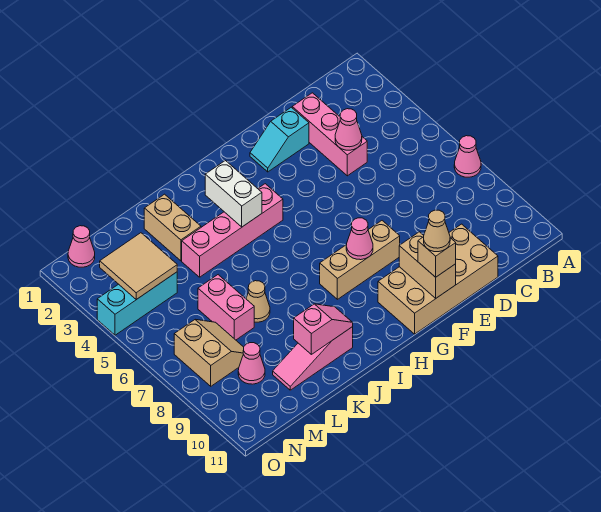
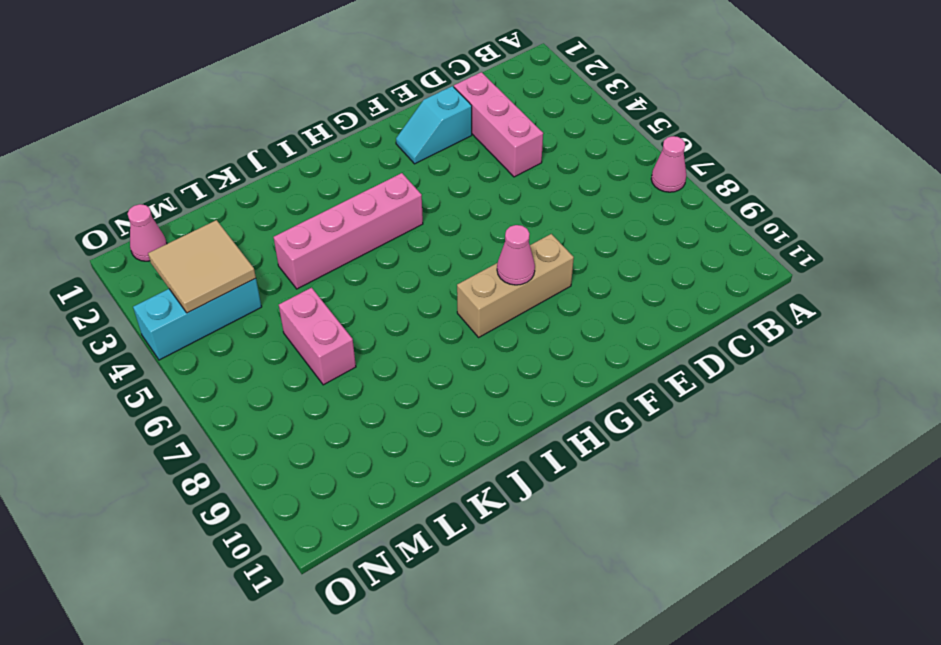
none -> tan 2x4 brick [378,224,498,334]
none -> pink 1x3 slope [273,327,353,390]
none -> tan 1x2 brick [144,194,201,261]

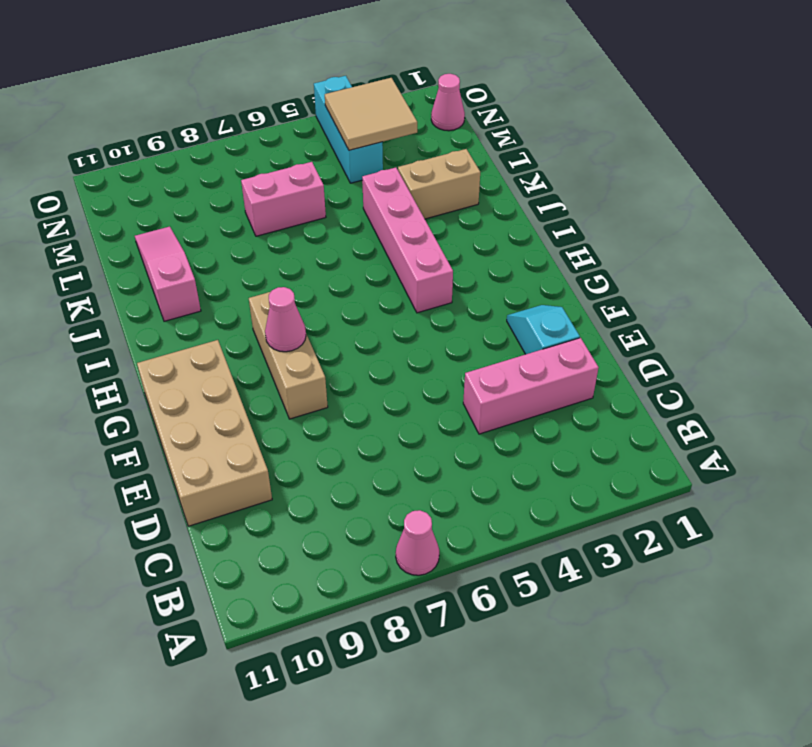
none -> tan 1x1 cone [246,281,270,322]
none -> tan 2x2 slope [174,319,244,386]
none -> pink 1x1 cone [238,343,265,384]

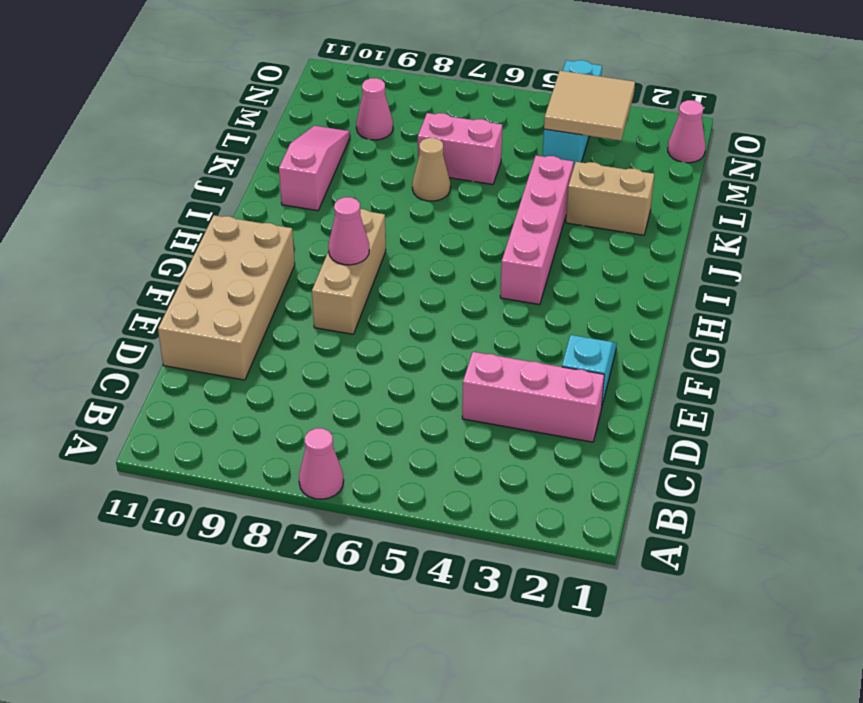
none -> tan 2x2 slope [174,319,244,386]
none -> pink 1x1 cone [335,109,362,150]
none -> tan 1x2 brick [399,232,456,298]

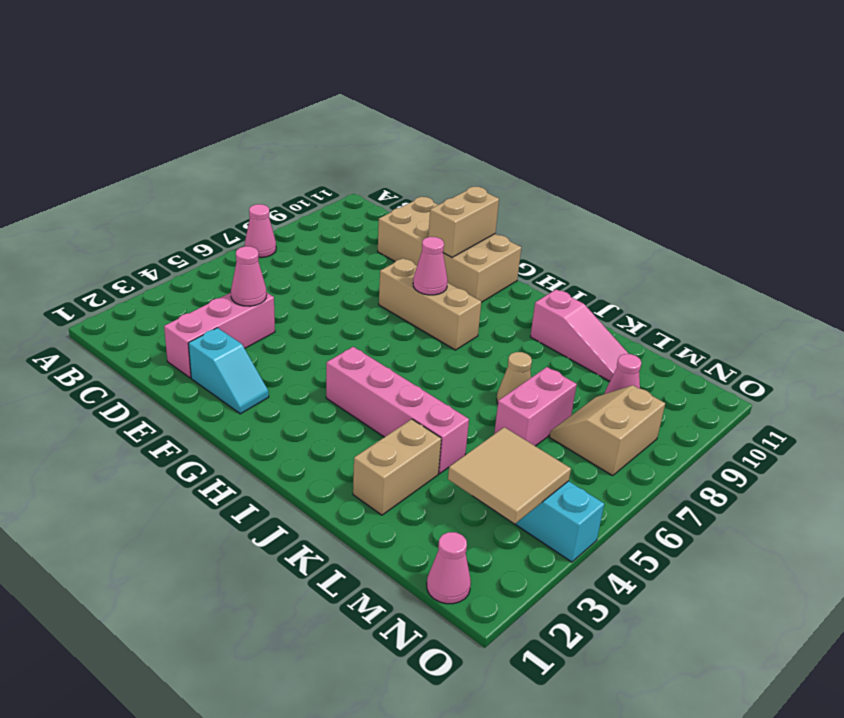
none -> white 1x2 brick [205,161,262,227]
none -> pink 1x2 slope [294,304,353,354]
none -> tan 1x1 brick [418,237,456,277]

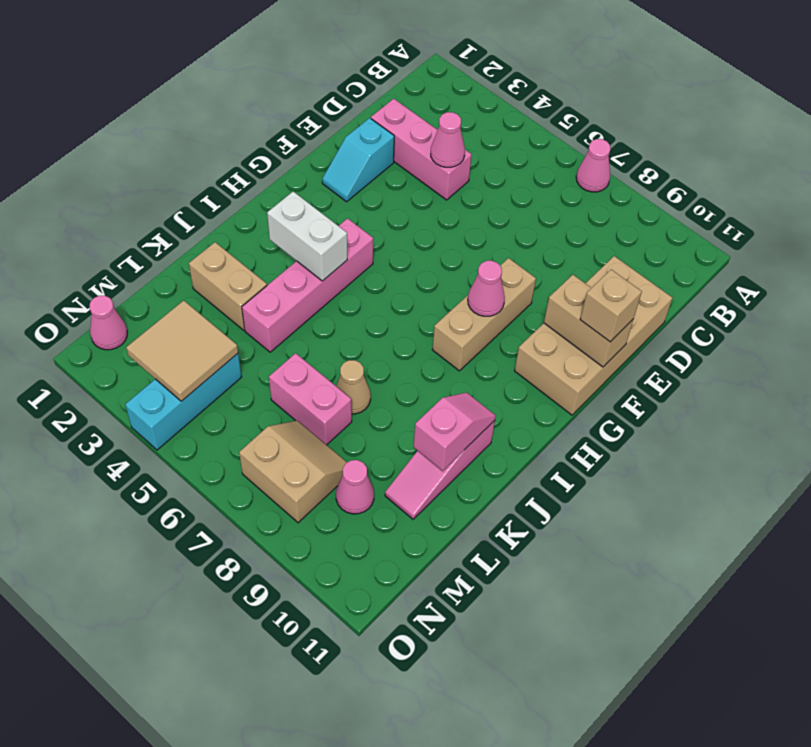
none -> tan 1x1 cone [424,210,450,252]

